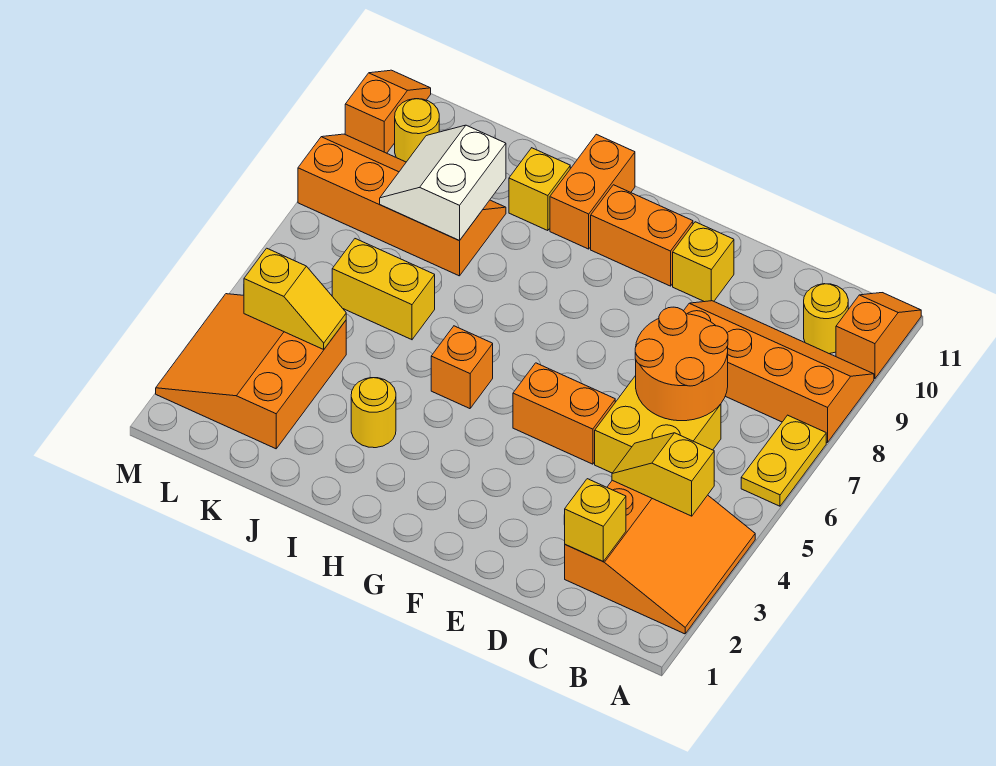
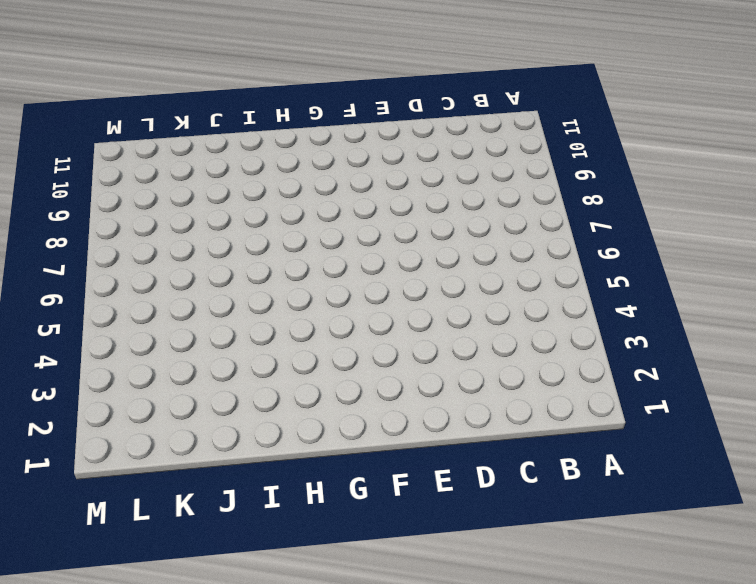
none -> orange 3x3 slope [565,480,755,634]
none -> yellow 1x2 plate [741,415,826,506]
none -> orange 2x4 slope [684,301,874,443]

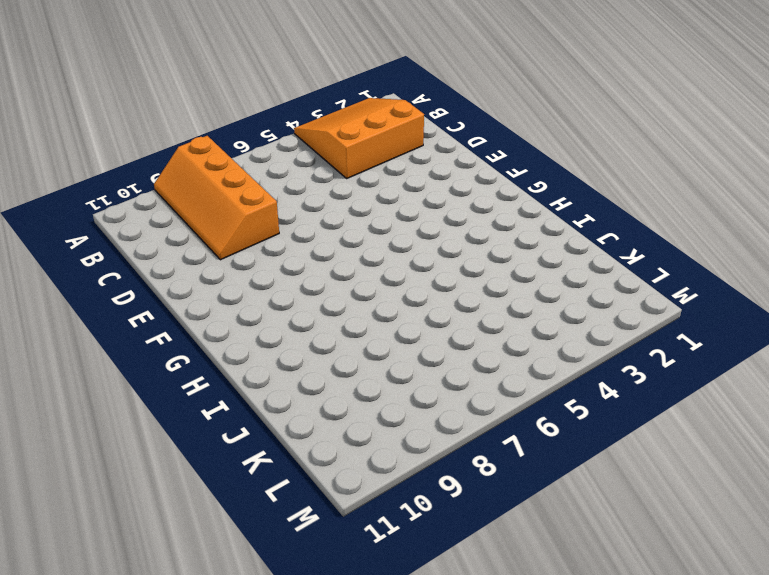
none -> yellow 1x2 plate [741,415,826,506]
none -> orange 1x2 slope [836,293,921,379]
none -> yellow 1x1 round brick [804,284,848,354]

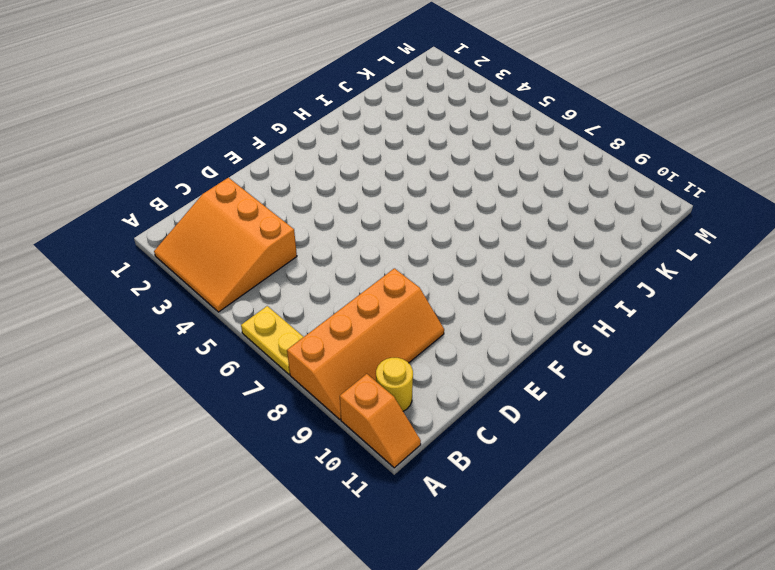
none -> yellow 2x2 brick [595,376,721,473]
none -> orange 1x2 brick [513,363,615,464]
none -> yellow 1x1 brick [673,222,734,302]

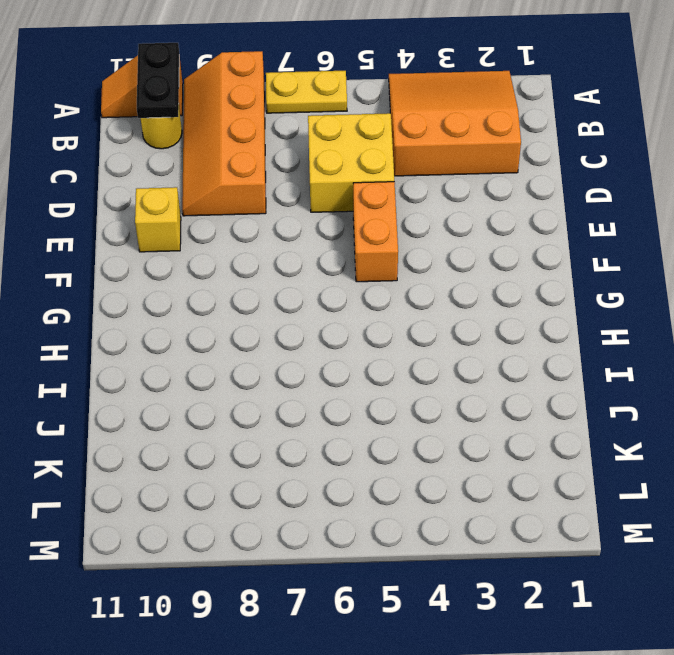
black 1x2 plate [137,43,179,118] -> none
none -> orange 1x2 brick [591,185,693,286]
none -> orange 1x1 brick [431,326,493,409]
none -> orange 1x2 brick [550,134,635,249]

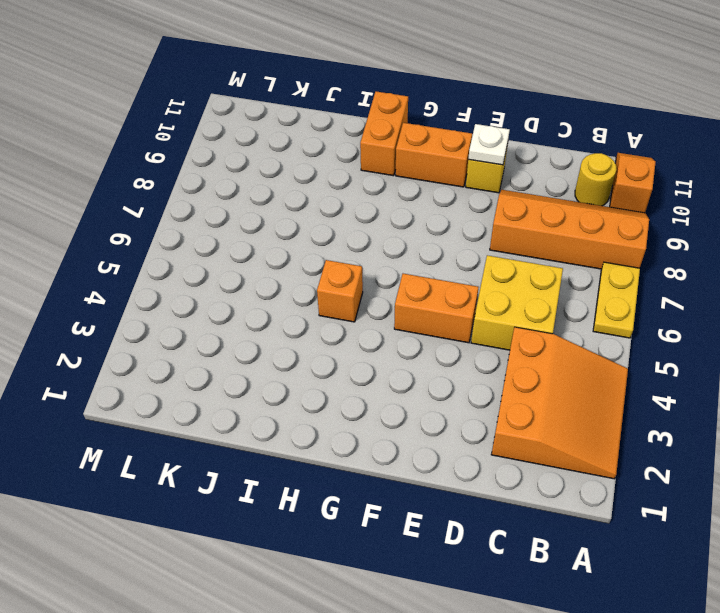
white 1x1 plate [468,124,510,165] -> none
none -> yellow 1x1 round brick [351,378,396,448]
none -> yellow 1x1 brick [509,148,570,231]
none -> yellow 1x2 brick [332,239,435,340]

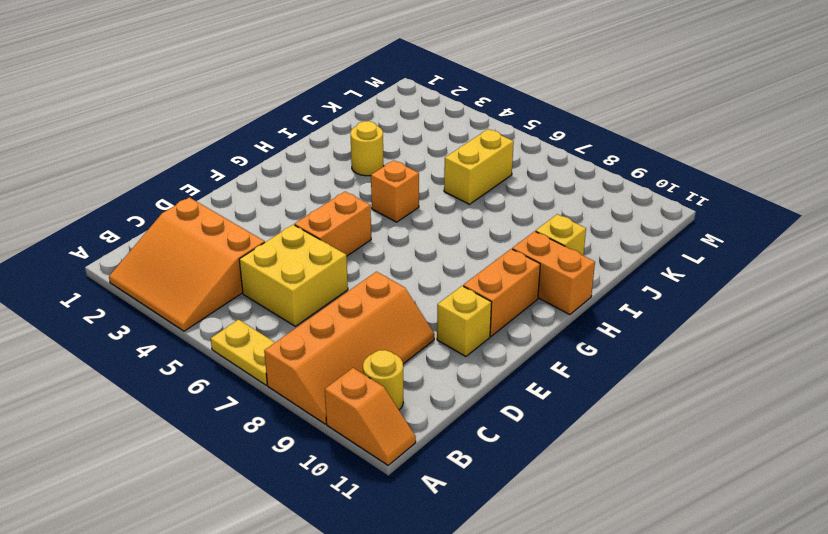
none -> orange 2x4 slope [298,134,506,276]
none -> orange 3x3 slope [156,294,346,449]
none -> yellow 1x1 round brick [395,99,439,162]

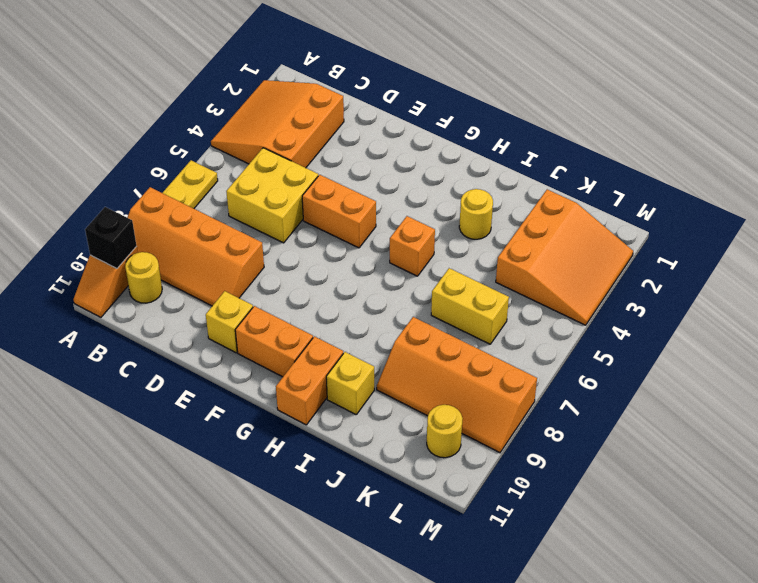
black 1x1 brick [85,207,136,268] -> none
none -> orange 1x2 slope [345,70,431,153]
none -> yellow 1x2 slope [612,433,714,516]
none -> yellow 1x1 brick [565,479,626,561]

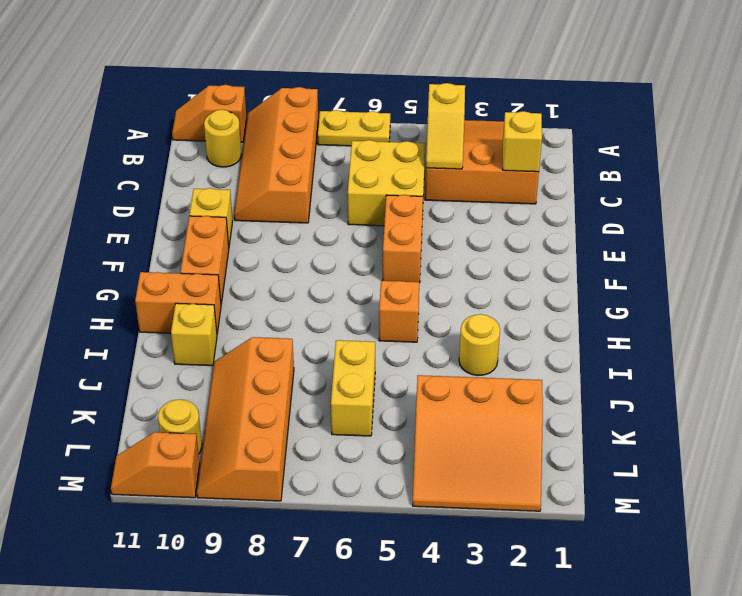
none -> orange 2x2 round brick [635,307,728,421]
none -> white 2x2 slope [380,125,506,241]
none -> yellow 1x2 slope [244,248,346,349]

